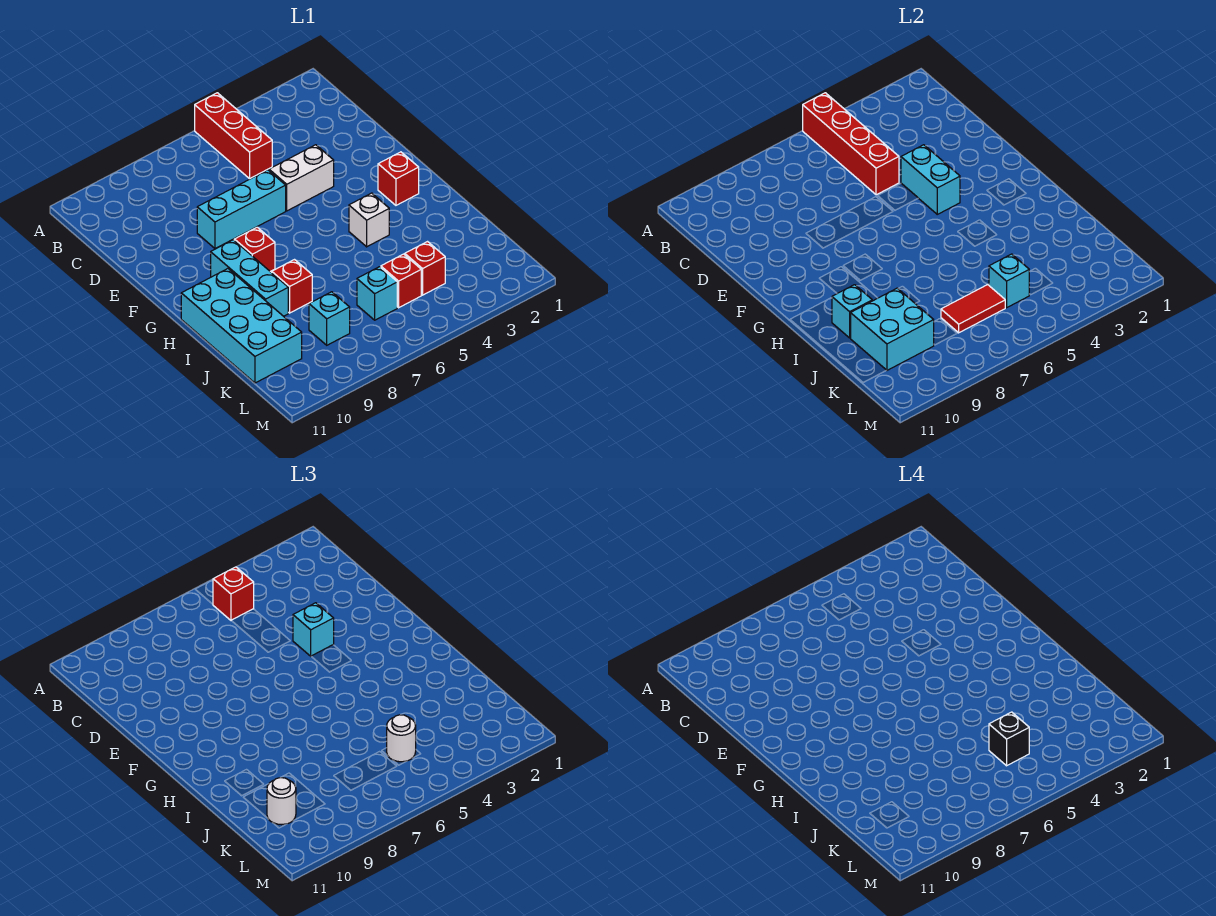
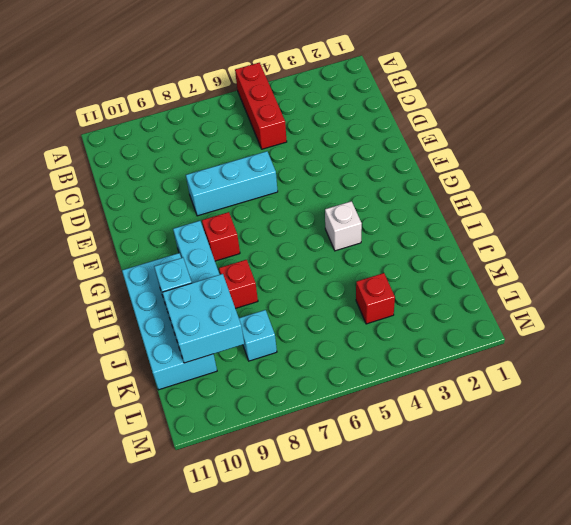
none -> white 1x2 brick [269,145,334,211]
none -> red 1x1 brick [378,152,419,205]
none -> red 1x1 brick [381,254,421,308]

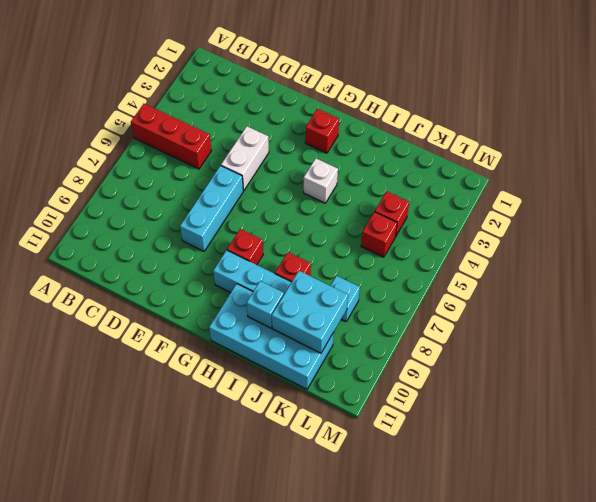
none -> cyan 1x1 brick [357,267,397,320]
none -> red 1x4 brick [803,93,899,195]
none -> cyan 1x2 brick [901,145,960,214]

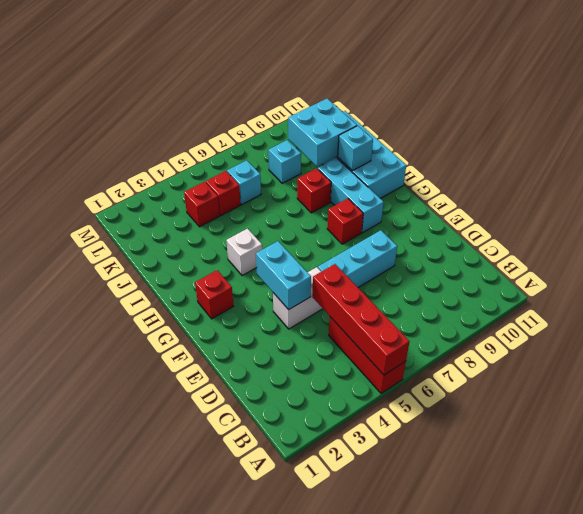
none -> cyan 1x1 brick [989,254,1030,308]
none -> red 1x2 tile [941,285,1005,333]
none -> red 1x1 brick [213,567,254,621]

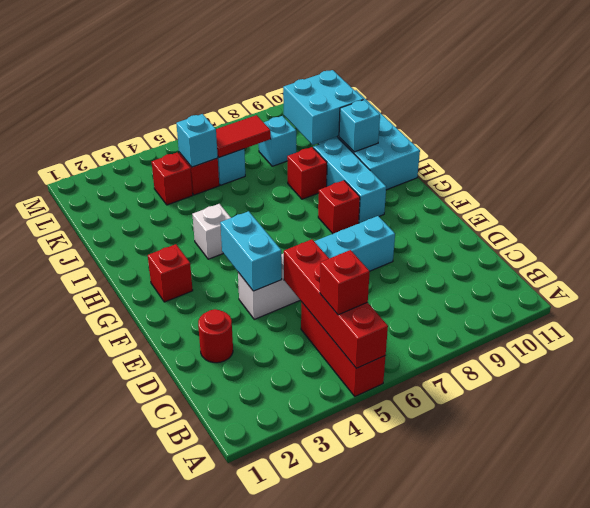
red 1x1 round brick [198,309,233,363] -> none
none -> cyan 1x1 brick [293,603,334,656]
none -> white 1x1 round brick [387,715,416,762]
none -> white 1x1 round brick [267,778,296,825]

